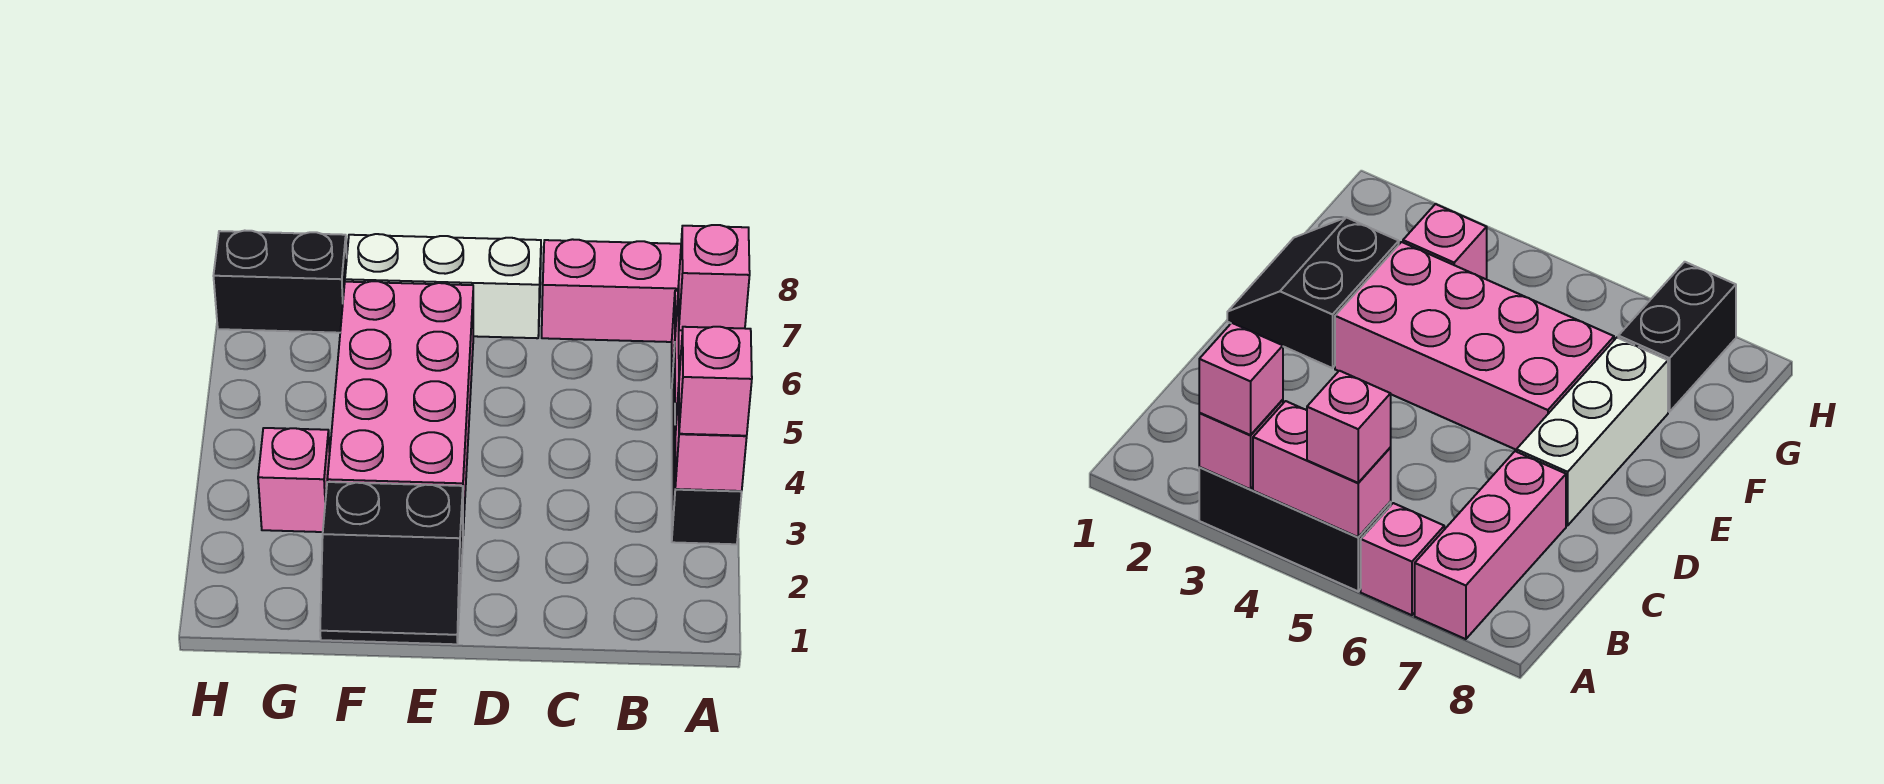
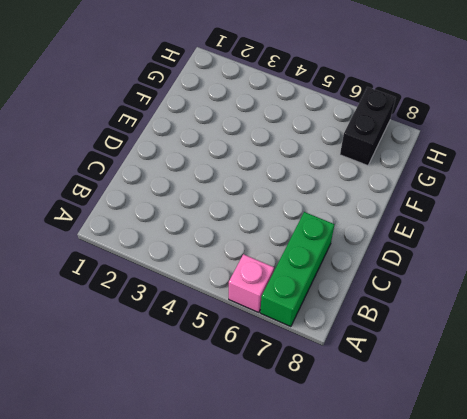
green 1x3 brick [260,212,335,327] -> pink 1x3 brick [542,239,681,342]
none -> black 1x3 brick [672,347,742,544]
none -> white 1x3 brick [345,234,541,338]
none -> black 2x2 slope [320,482,463,644]

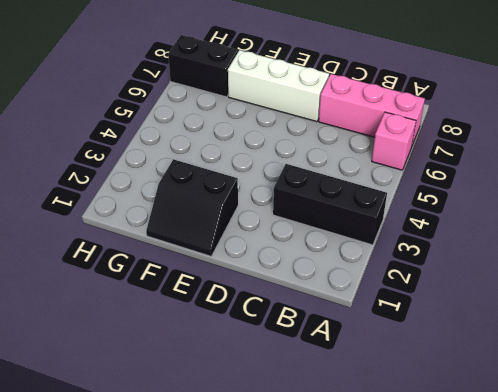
black 1x3 brick [273,164,387,245] -> black 1x3 brick turned to [672,347,742,544]
none -> pink 2x4 brick [327,281,473,529]
none -> pink 1x1 brick [258,428,330,532]
none -> pink 1x1 brick [675,390,747,491]

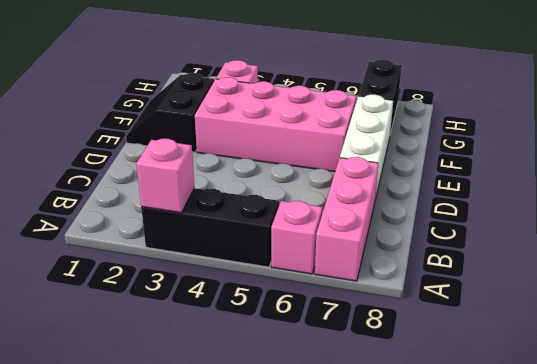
none -> pink 1x2 brick [1253,401,1391,537]
none -> pink 1x1 brick [679,327,752,436]
none -> pink 1x1 brick [679,225,750,330]

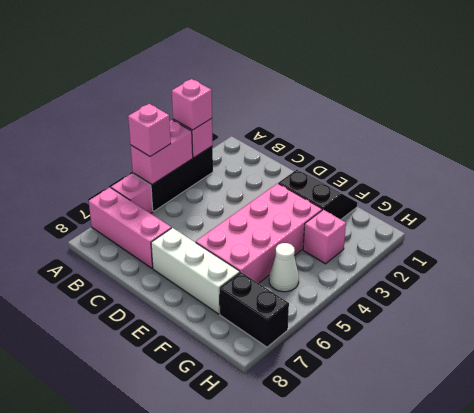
white 1x1 cone [269,243,299,292] -> none

